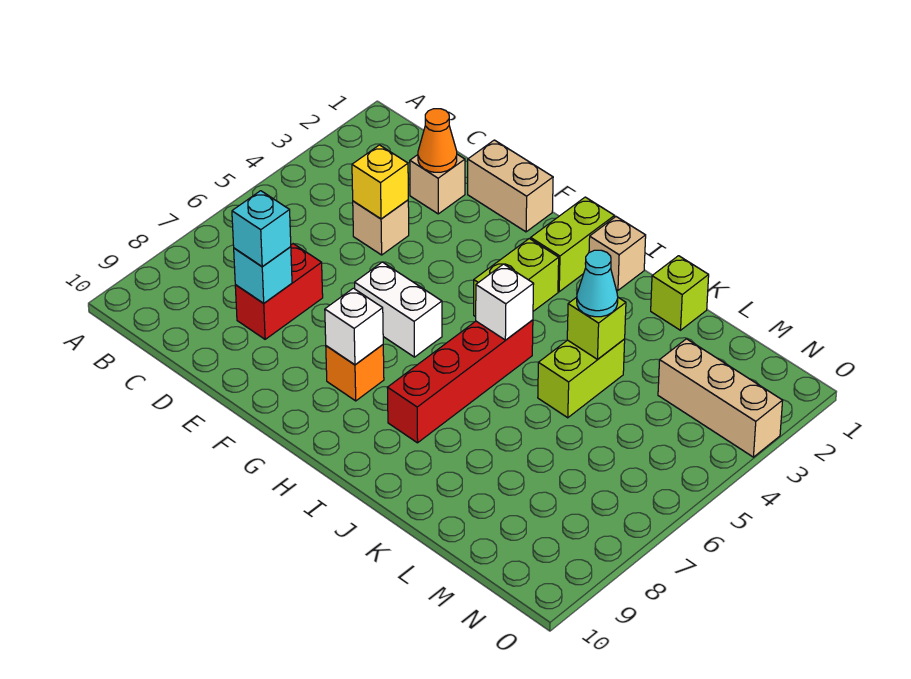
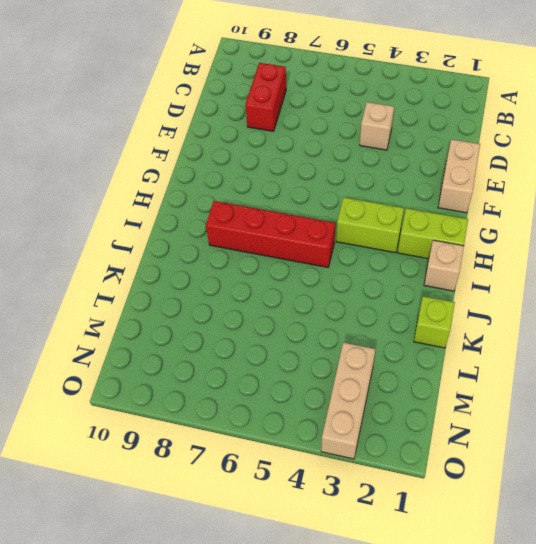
red 1x2 brick [245,63,286,131] -> red 1x2 brick turned to [235,244,323,339]
none -> tan 1x1 brick [410,154,465,214]
none -> white 1x2 brick [355,262,442,357]
none -> orange 1x1 brick [326,345,384,401]

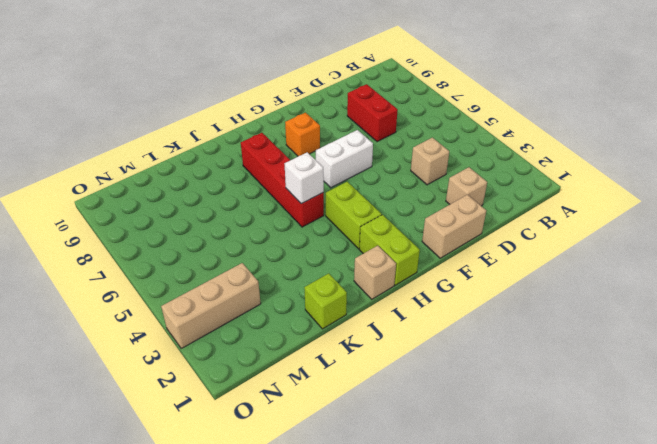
none -> lime 1x2 brick [538,339,625,418]
none -> orange 1x1 cone [418,109,457,172]
none -> yellow 1x1 brick [352,145,408,219]

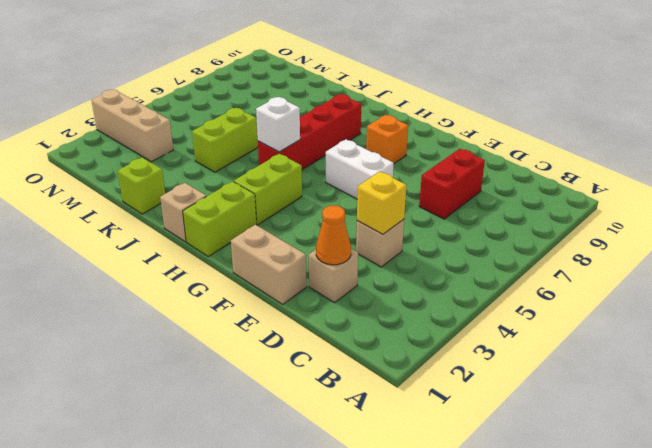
none -> cyan 1x1 brick [234,247,292,303]
none -> white 1x1 brick [325,288,383,365]
none -> lime 1x1 brick [567,297,626,359]

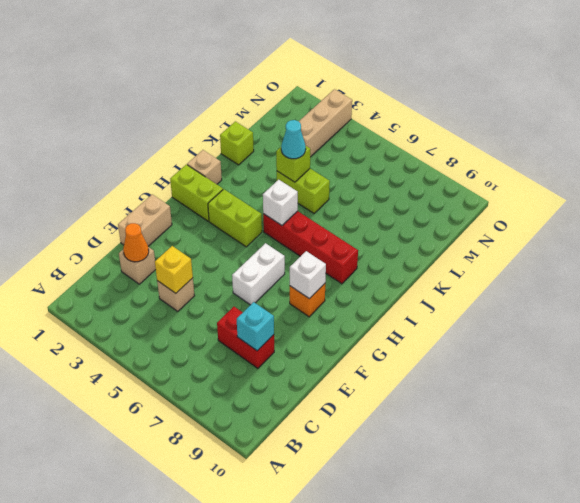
none -> cyan 1x1 brick [232,191,291,267]

